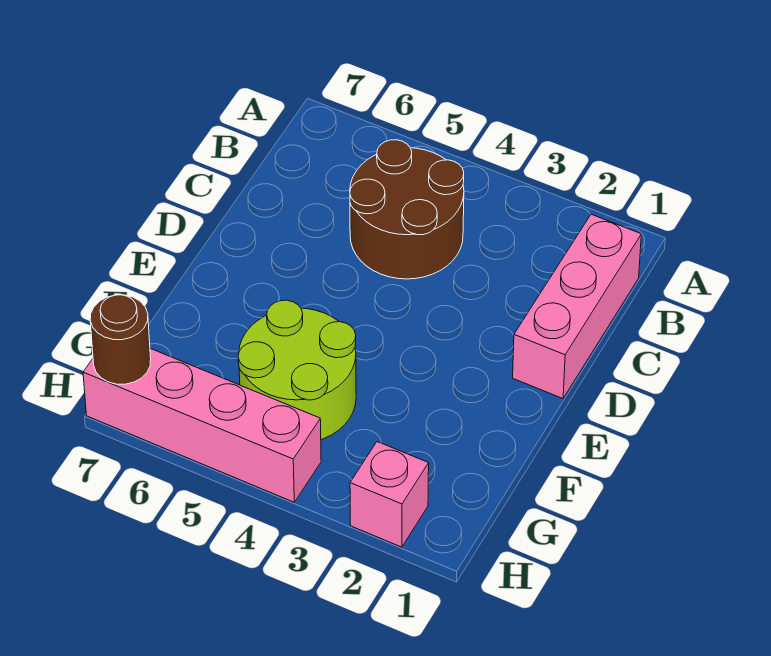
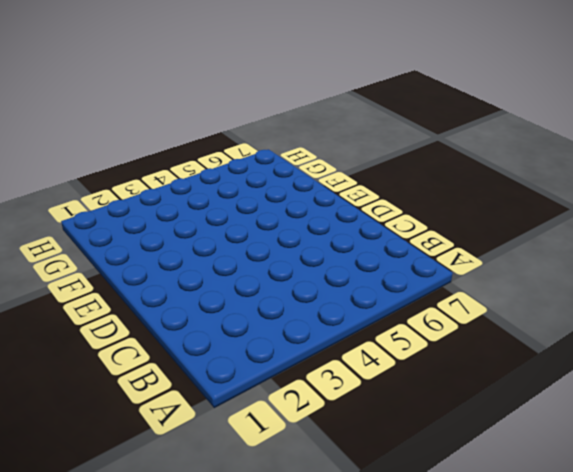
none -> pink 1x3 brick [513,214,641,398]
none -> brown 2x2 round brick [350,140,464,279]

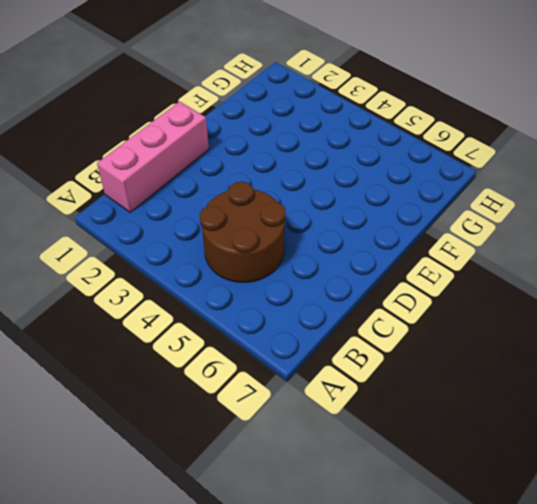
none -> lime 2x2 round brick [238,300,356,439]
none -> pink 1x1 brick [350,442,429,547]

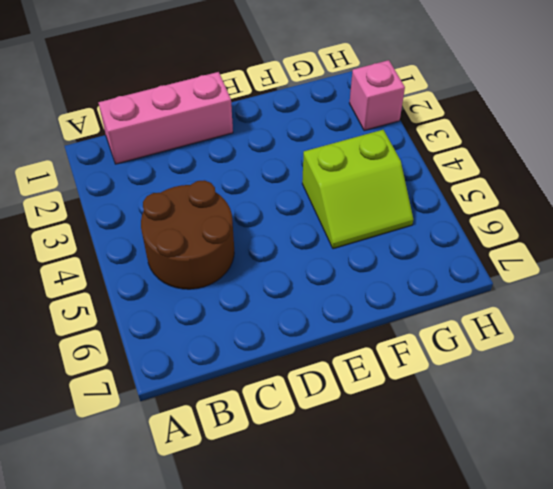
lime 2x2 slope [302,130,413,249] -> lime 2x2 round brick [238,300,356,439]
none -> pink 1x4 brick [83,348,321,502]
none -> brown 1x1 round brick [90,295,151,384]

